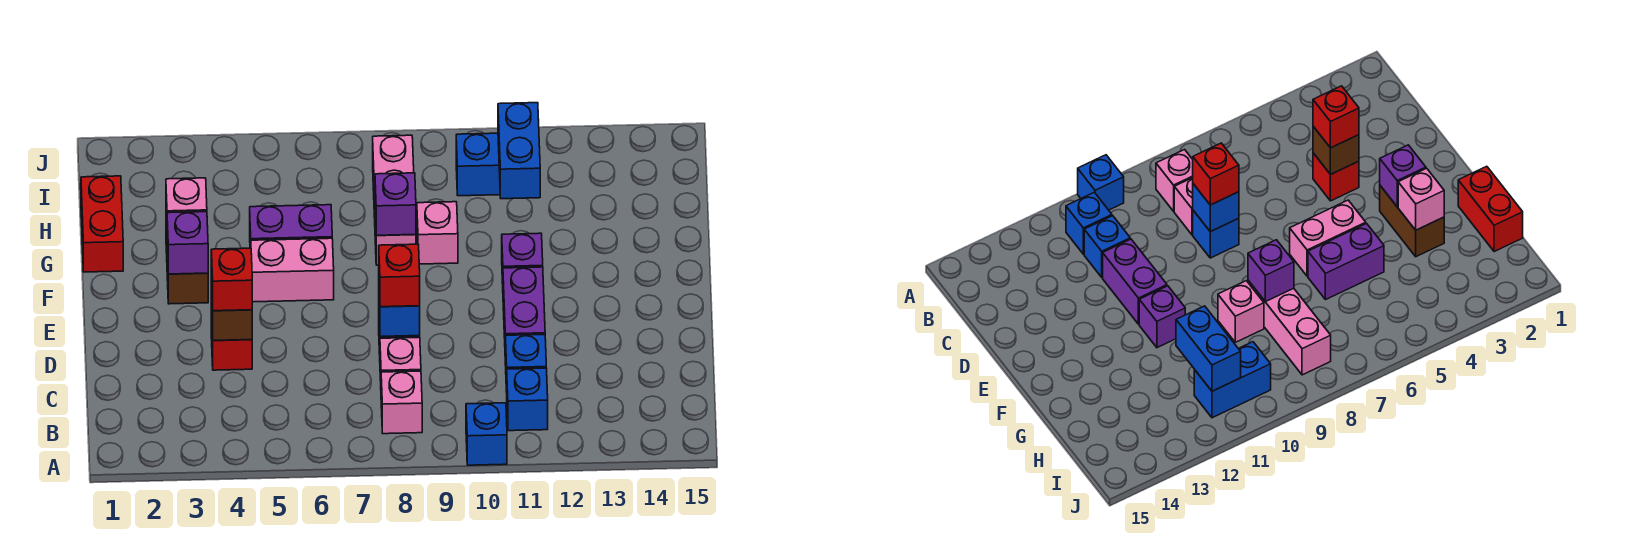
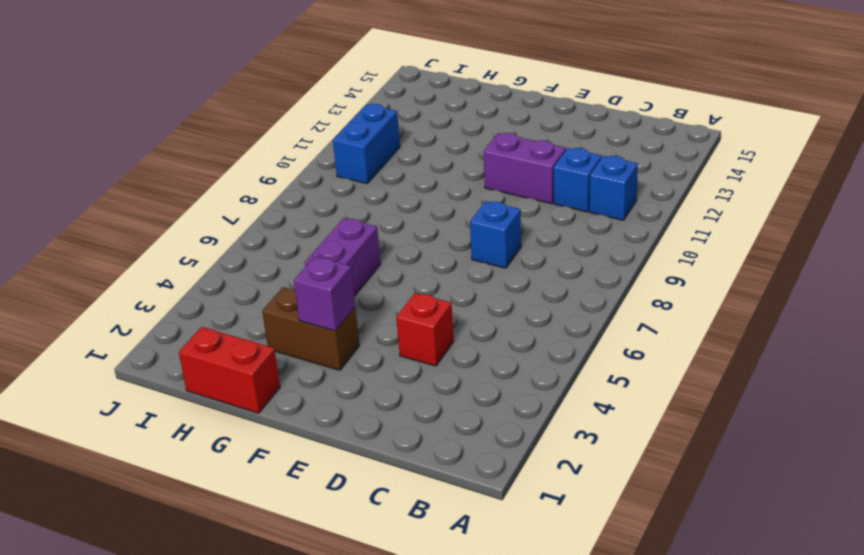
none -> blue 1x1 brick [466,403,507,465]
none -> pink 1x1 brick [381,371,422,434]
none -> pink 1x1 brick [380,337,421,381]

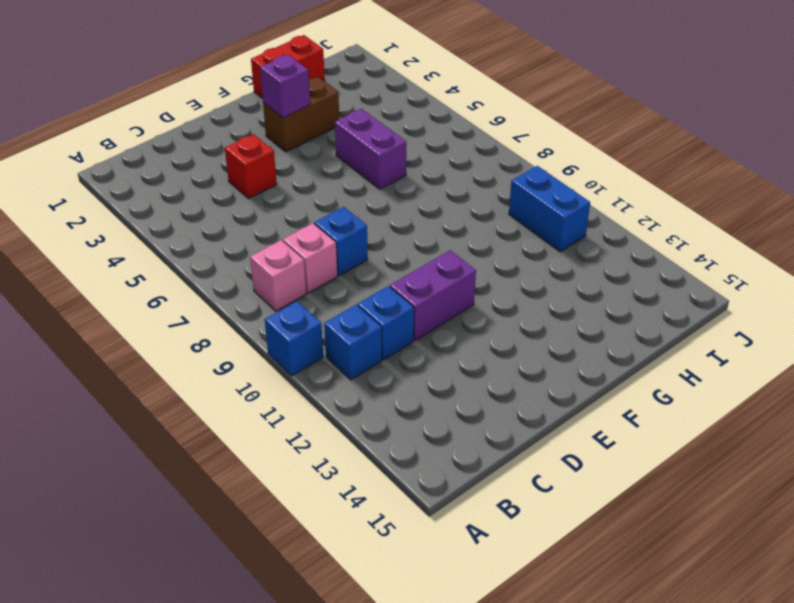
none -> pink 1x2 brick [251,238,334,302]
none -> purple 1x1 brick [502,233,543,284]
none -> pink 1x3 brick [373,135,416,265]

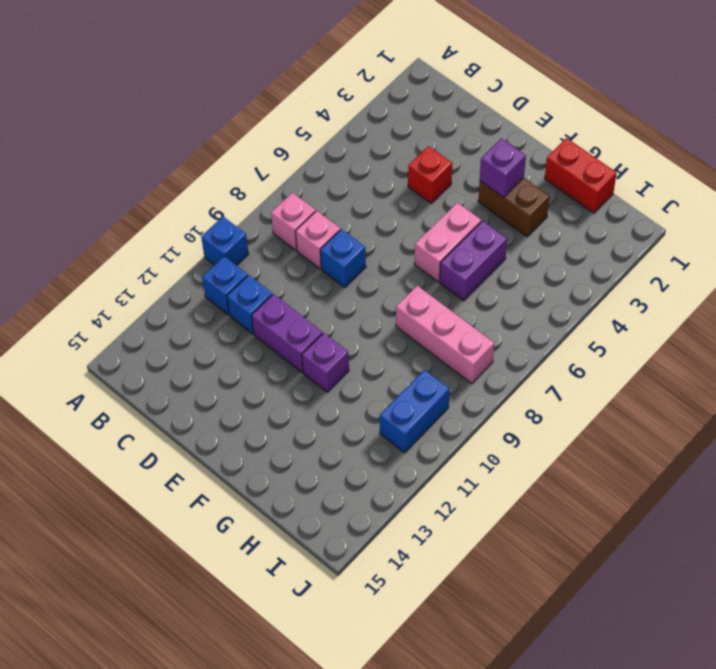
none -> pink 1x1 brick [417,202,458,264]
none -> brown 1x1 brick [211,280,252,340]
none -> blue 1x1 brick [379,295,420,337]

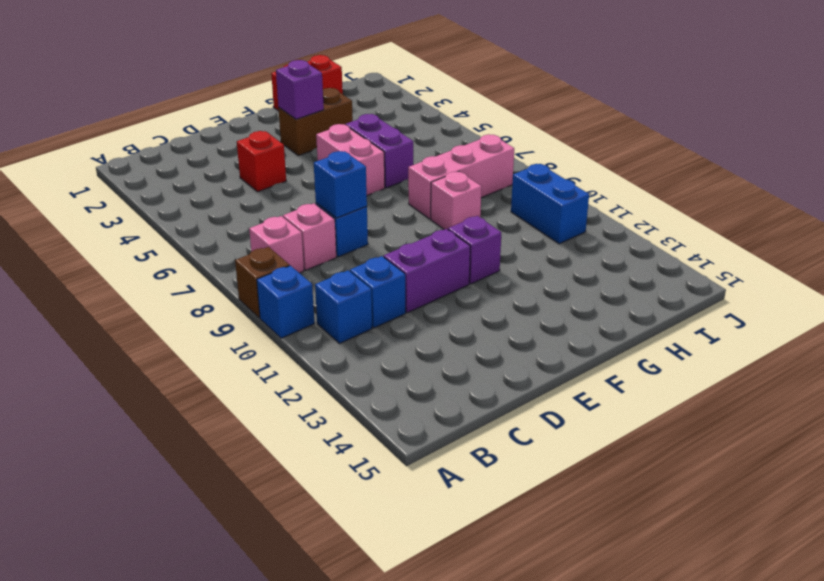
brown 1x1 brick [235,247,289,318] -> brown 1x1 brick moved to [211,280,252,340]
none -> pink 1x1 brick [166,178,207,224]
none -> purple 1x1 brick [375,173,416,235]
none -> blue 1x2 brick [498,103,540,199]

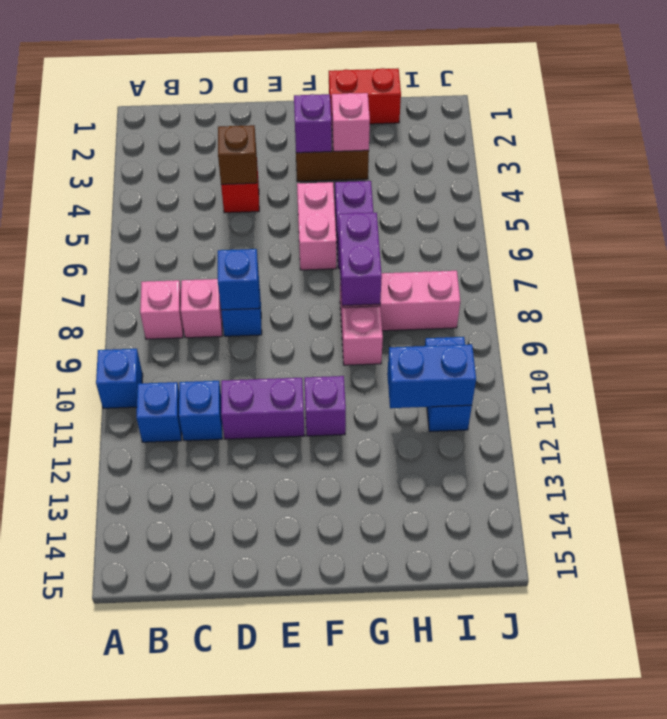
purple 1x2 brick [338,213,382,306] -> purple 1x1 brick [375,173,416,235]
none -> red 1x1 brick [211,248,252,311]
none -> red 1x1 brick [379,244,420,307]

